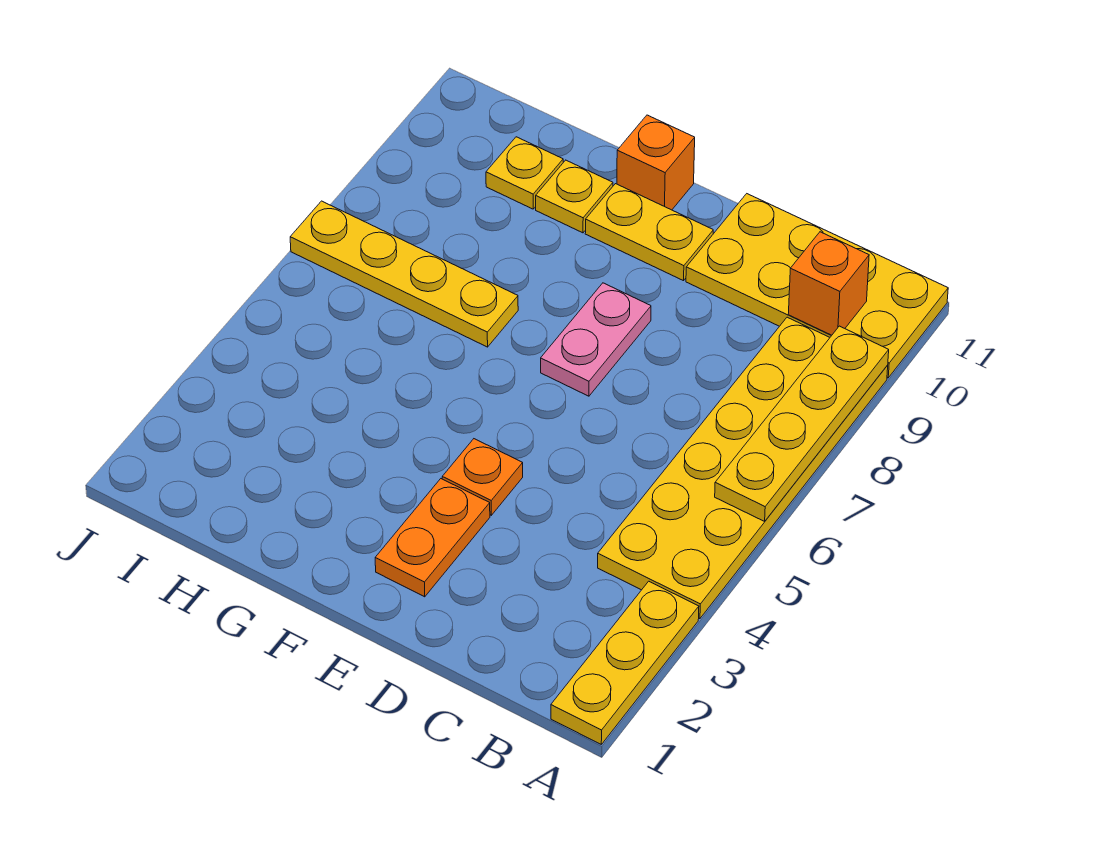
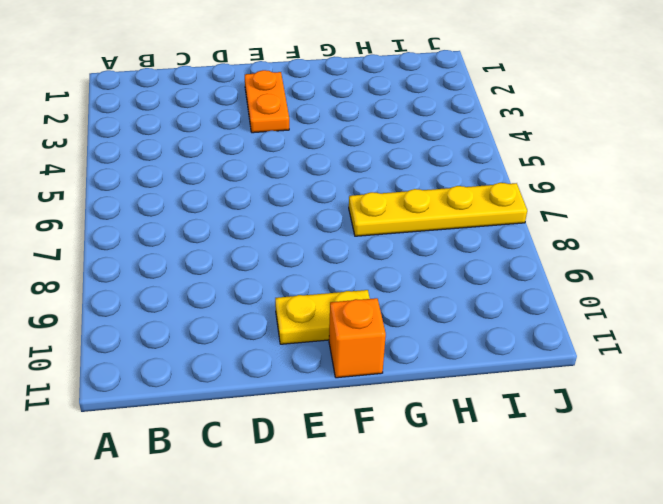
none -> yellow 1x3 plate [551,581,699,744]
none -> yellow 2x6 plate [598,317,888,619]
none -> yellow 2x4 plate [686,194,948,378]

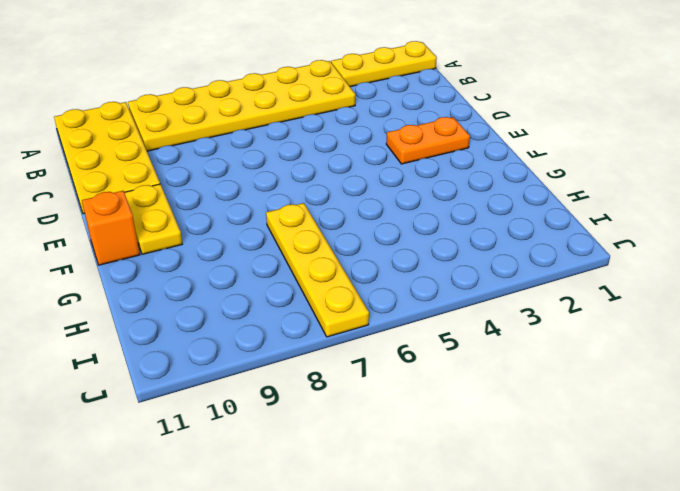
none -> orange 1x1 plate [442,439,523,515]
none -> pink 1x2 plate [541,283,651,396]
none -> yellow 1x1 plate [536,160,613,233]

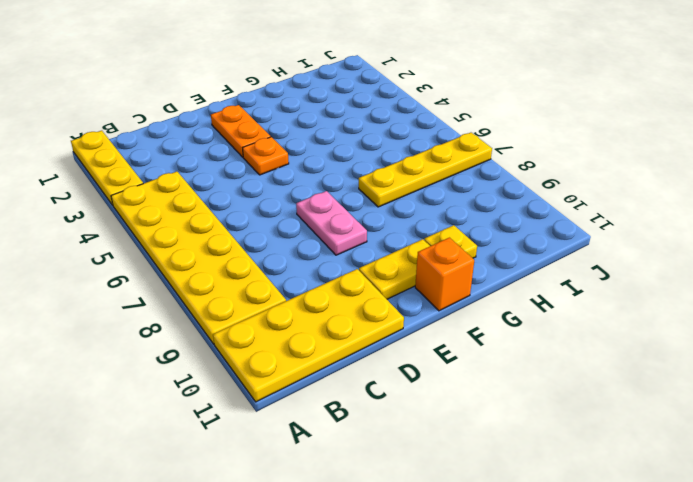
none -> yellow 1x1 plate [486,137,563,209]
none -> yellow 1x4 plate [715,326,889,521]
none -> orange 1x1 brick [788,232,869,335]

